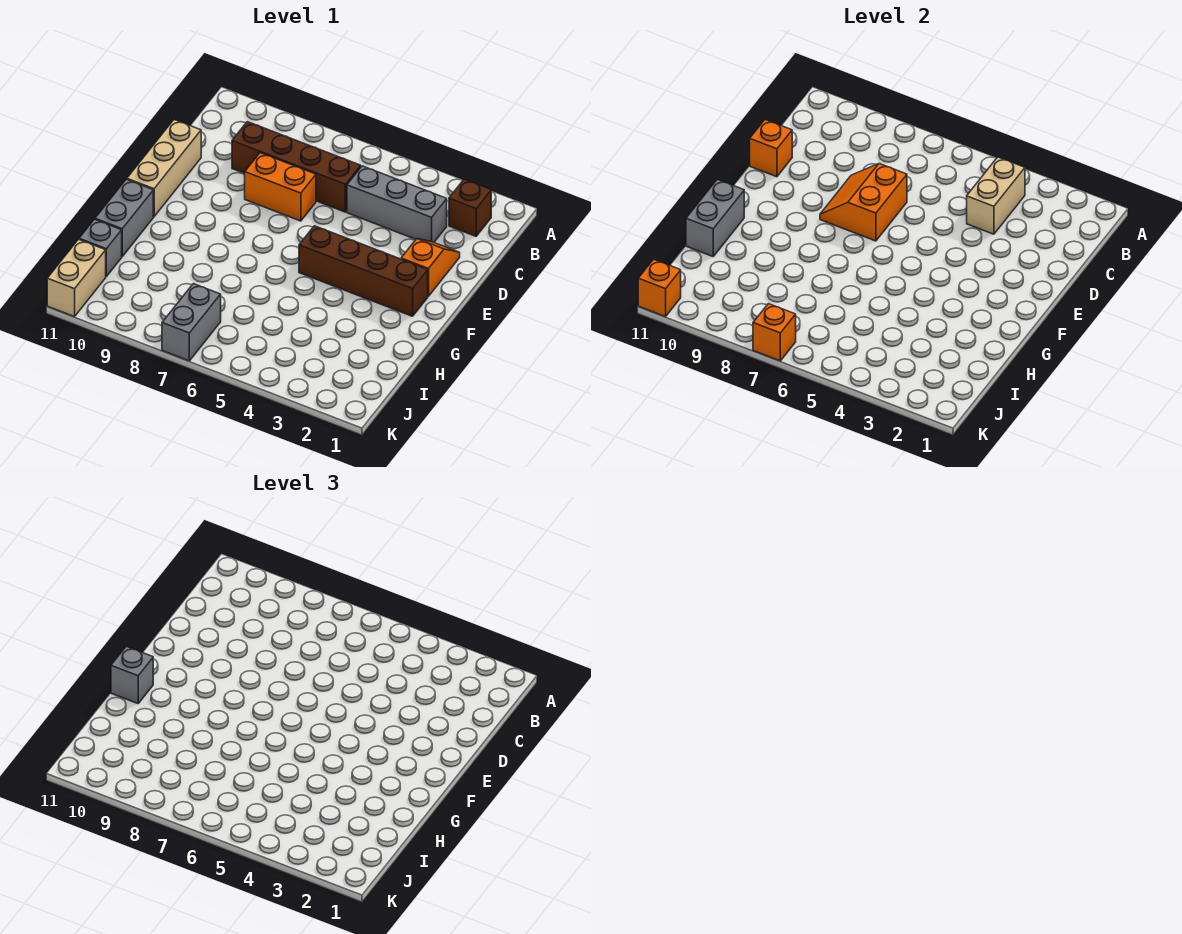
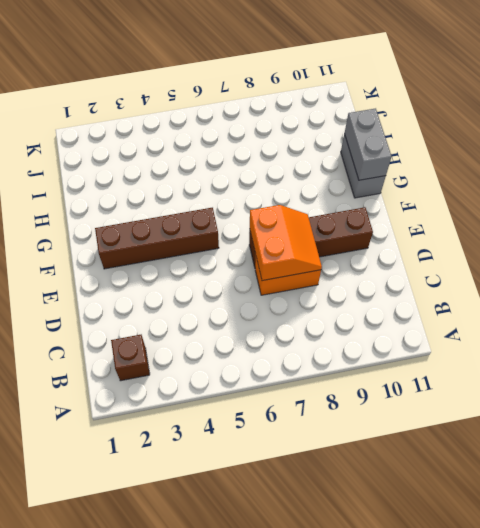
brown 1x4 brick [249,207,373,267] -> brown 1x4 brick moved to [232,122,361,212]
none -> grey 1x3 brick [347,166,447,242]
none -> orange 1x2 slope [401,239,460,296]
none -> tan 1x3 brick [127,120,201,217]

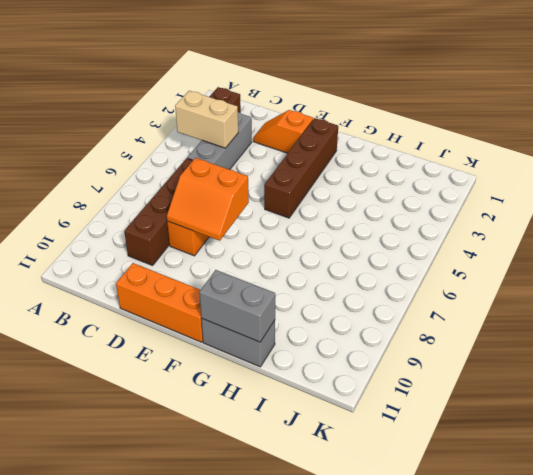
orange 1x3 brick [116,263,203,342] -> tan 1x3 brick [127,120,201,217]
none -> grey 1x1 brick [79,219,122,276]
none -> grey 1x2 brick [162,284,221,361]
none -> tan 1x2 brick [47,239,106,317]

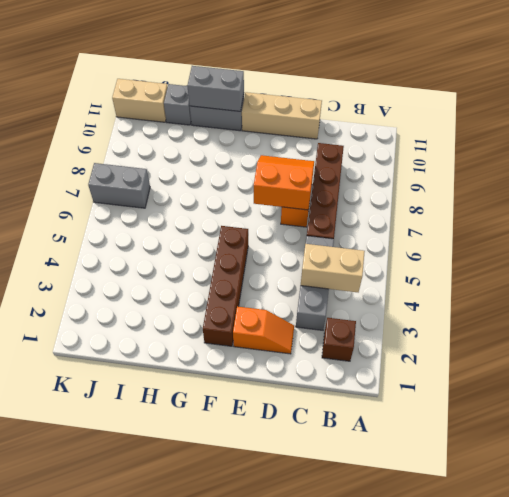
none -> orange 1x1 brick [750,120,792,177]
none -> orange 1x1 brick [753,304,796,361]
none -> orange 1x1 brick [638,259,681,317]

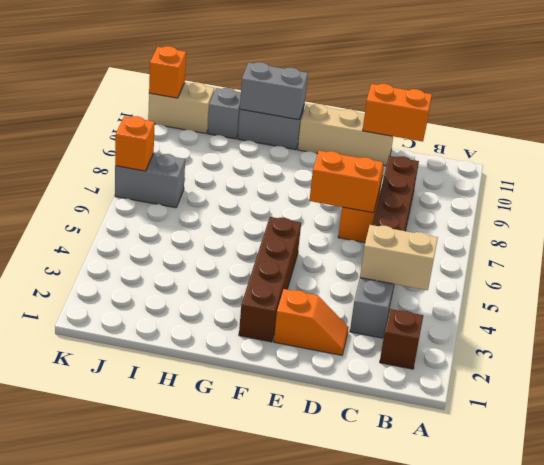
orange 1x2 brick [363,84,432,142] -> orange 1x1 brick [750,120,792,177]
none -> grey 1x1 brick [111,646,153,704]

